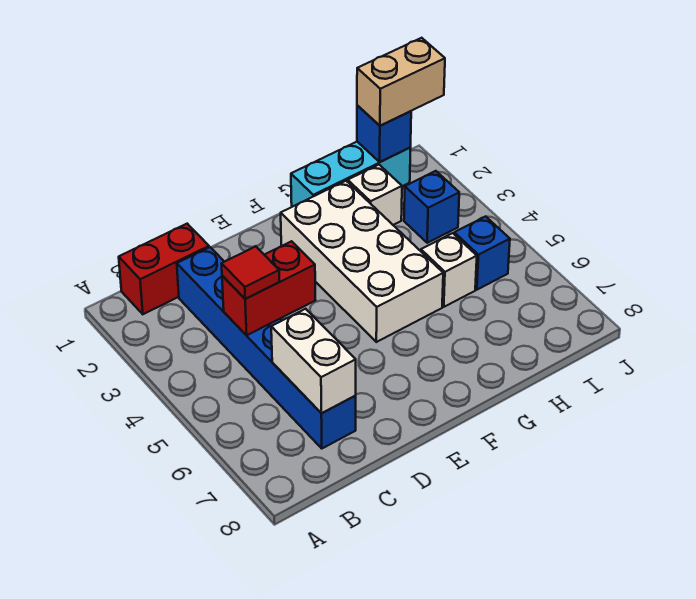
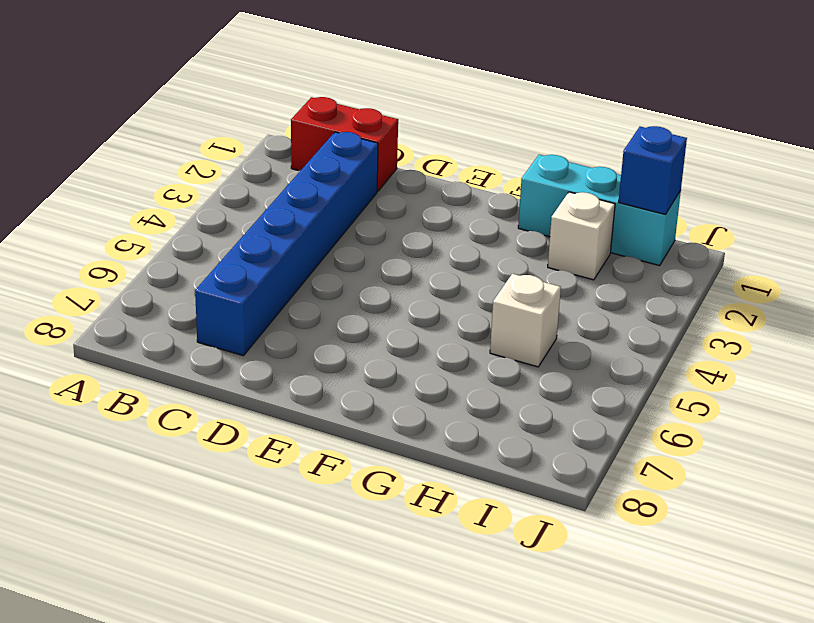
none -> white 2x4 brick [281,181,443,342]
none -> blue 1x1 brick [404,171,459,243]
none -> blue 1x1 brick [454,216,510,290]

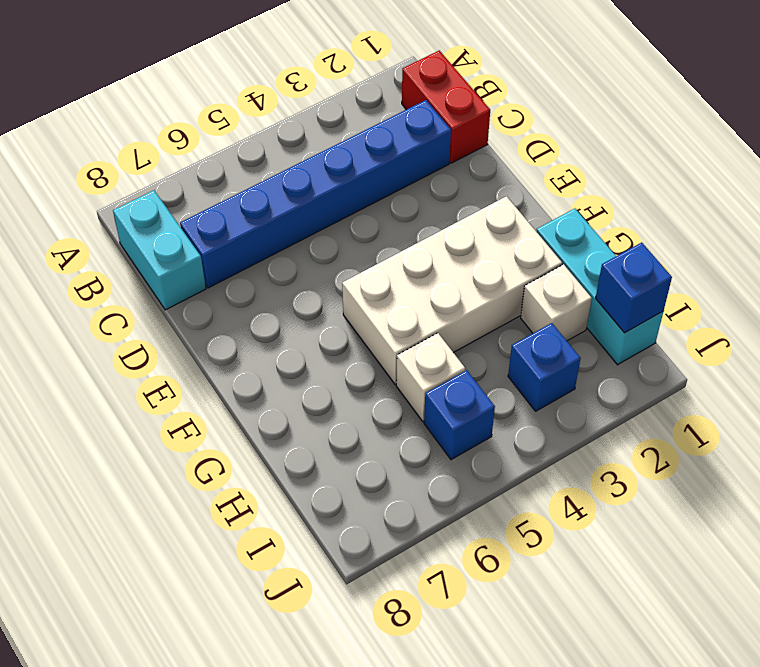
cyan 1x2 brick [113,190,206,310] -> none
none -> red 1x2 brick [222,241,315,335]
none -> white 1x2 brick [271,309,356,413]
none -> red 1x1 tile [222,246,280,299]

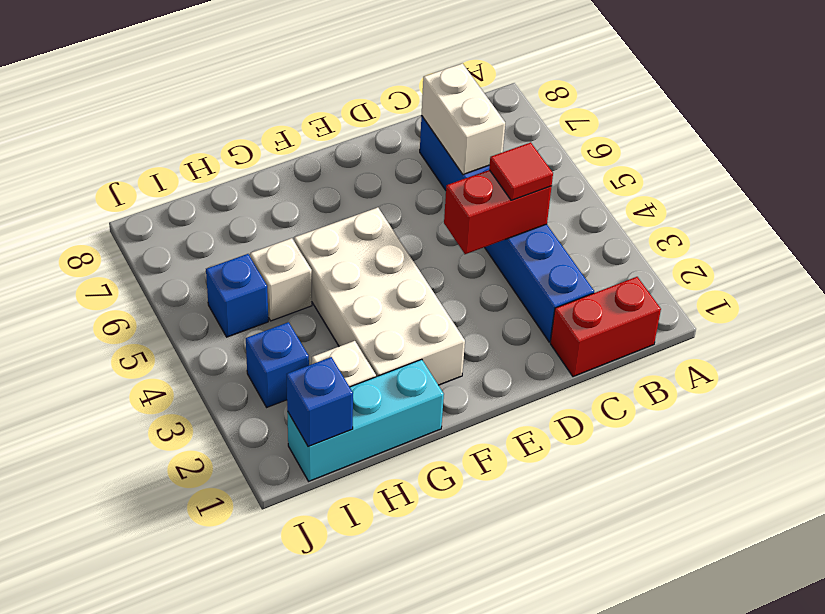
none -> tan 1x2 brick [357,38,445,126]

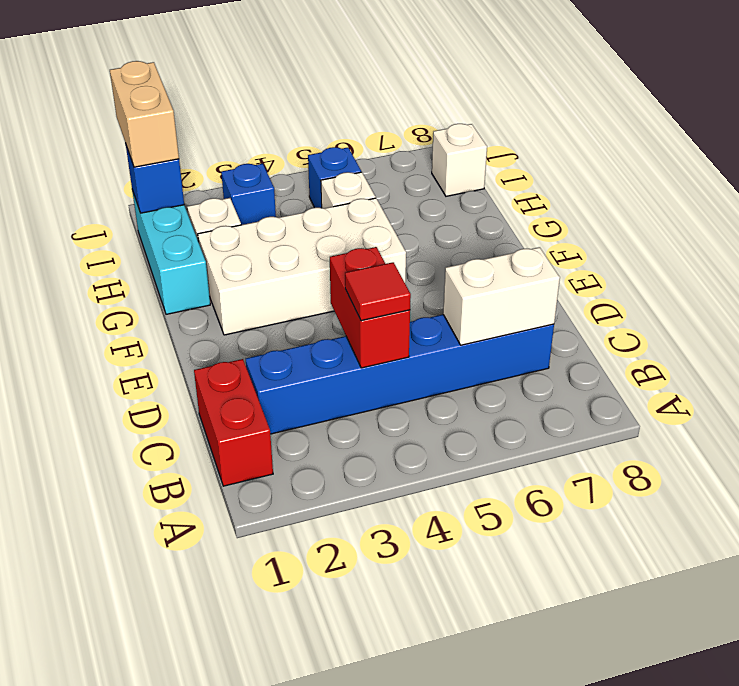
white 1x1 brick [432,124,487,196] -> none

